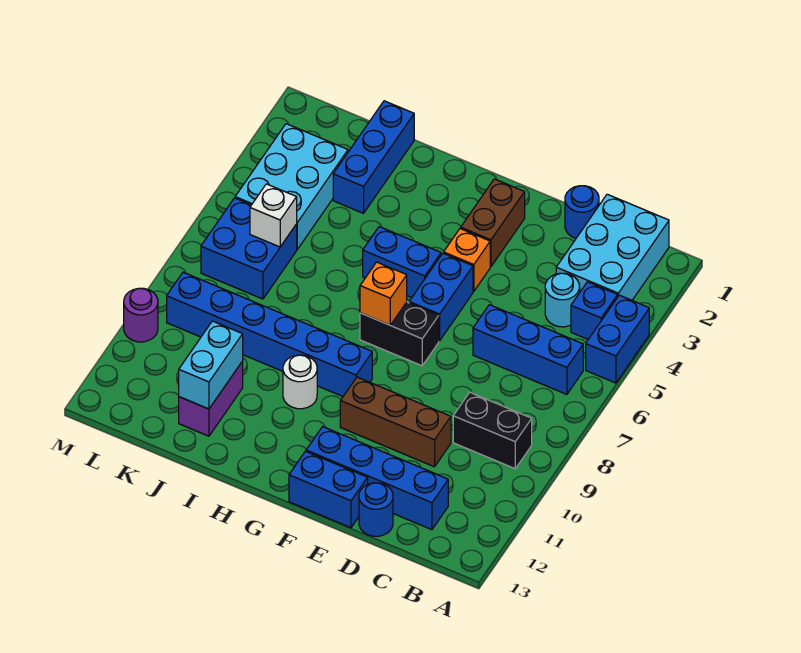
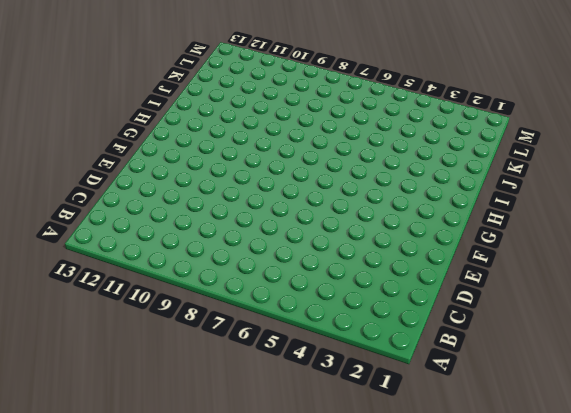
none -> blue 1x2 brick [586,295,649,383]
none -> cyan 2x3 brick [556,194,669,300]
none -> blue 1x1 brick [571,282,618,339]

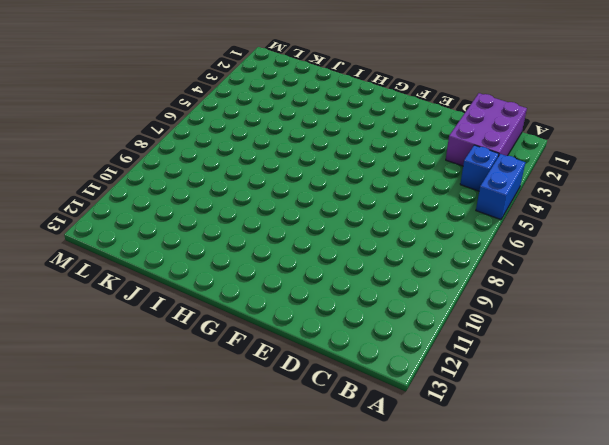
purple 2x3 brick [446,93,527,166] -> cyan 2x3 brick [556,194,669,300]
none -> blue 1x3 brick [473,305,583,394]
none -> black 1x2 brick [453,392,532,469]
none -> cyan 1x1 round brick [545,273,580,327]

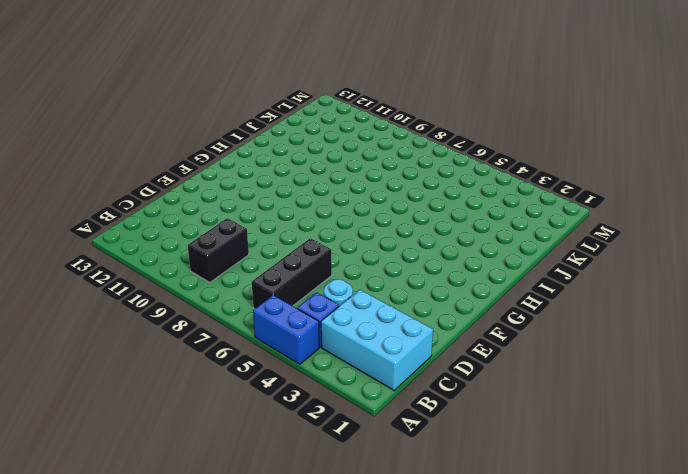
black 1x3 brick [252,238,332,309] -> blue 1x3 brick [473,305,583,394]
none -> blue 1x4 brick [306,427,448,530]
none -> blue 1x1 round brick [565,186,599,238]
none -> brown 1x3 brick [340,377,451,467]

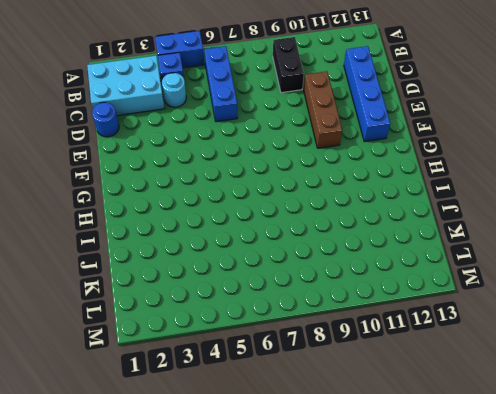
none -> blue 1x1 round brick [359,483,393,536]
none -> blue 1x2 brick [289,451,368,528]
none -> brown 1x2 brick [461,179,525,267]

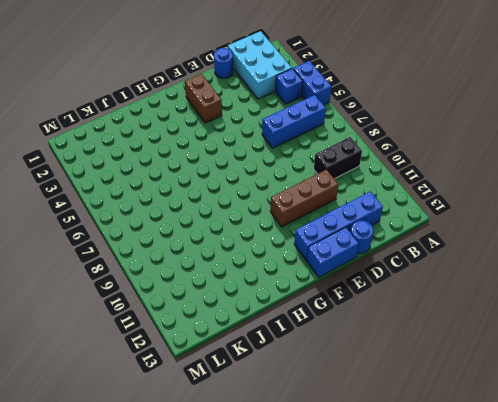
none -> cyan 1x1 round brick [545,273,580,327]
none -> orange 1x1 brick [444,229,490,292]
none -> blue 1x2 brick [409,253,473,341]

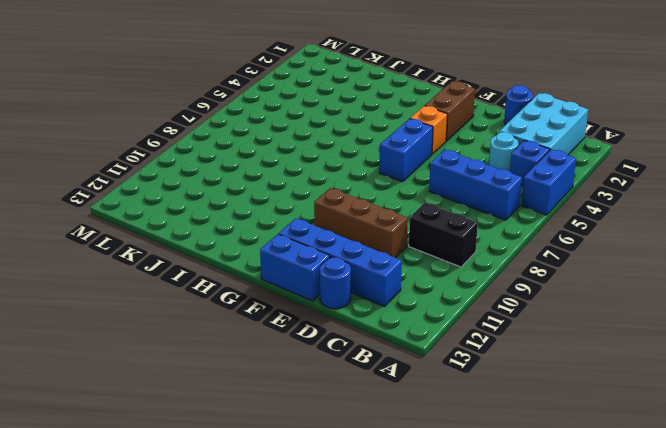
none -> black 1x2 brick [360,302,439,366]
none -> blue 1x2 brick [363,227,441,298]
none -> blue 1x6 brick [167,272,372,396]

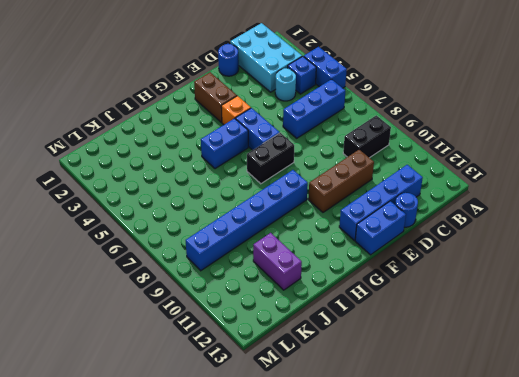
none -> white 1x1 round brick [283,355,317,409]
none -> blue 1x3 brick [333,101,414,213]
none -> cyan 2x3 brick [235,124,348,249]

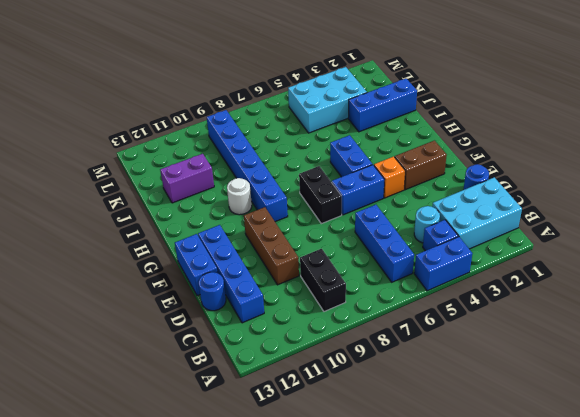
none -> blue 2x2 brick [201,198,297,299]
none -> purple 1x1 round brick [124,288,158,342]
none -> orange 1x1 brick [360,262,407,325]

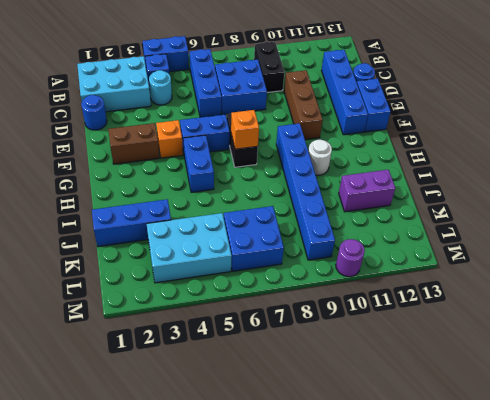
blue 2x2 brick [215,60,267,115] -> none
none -> cyan 1x2 brick [179,321,243,409]
none -> white 1x1 brick [250,184,297,247]

